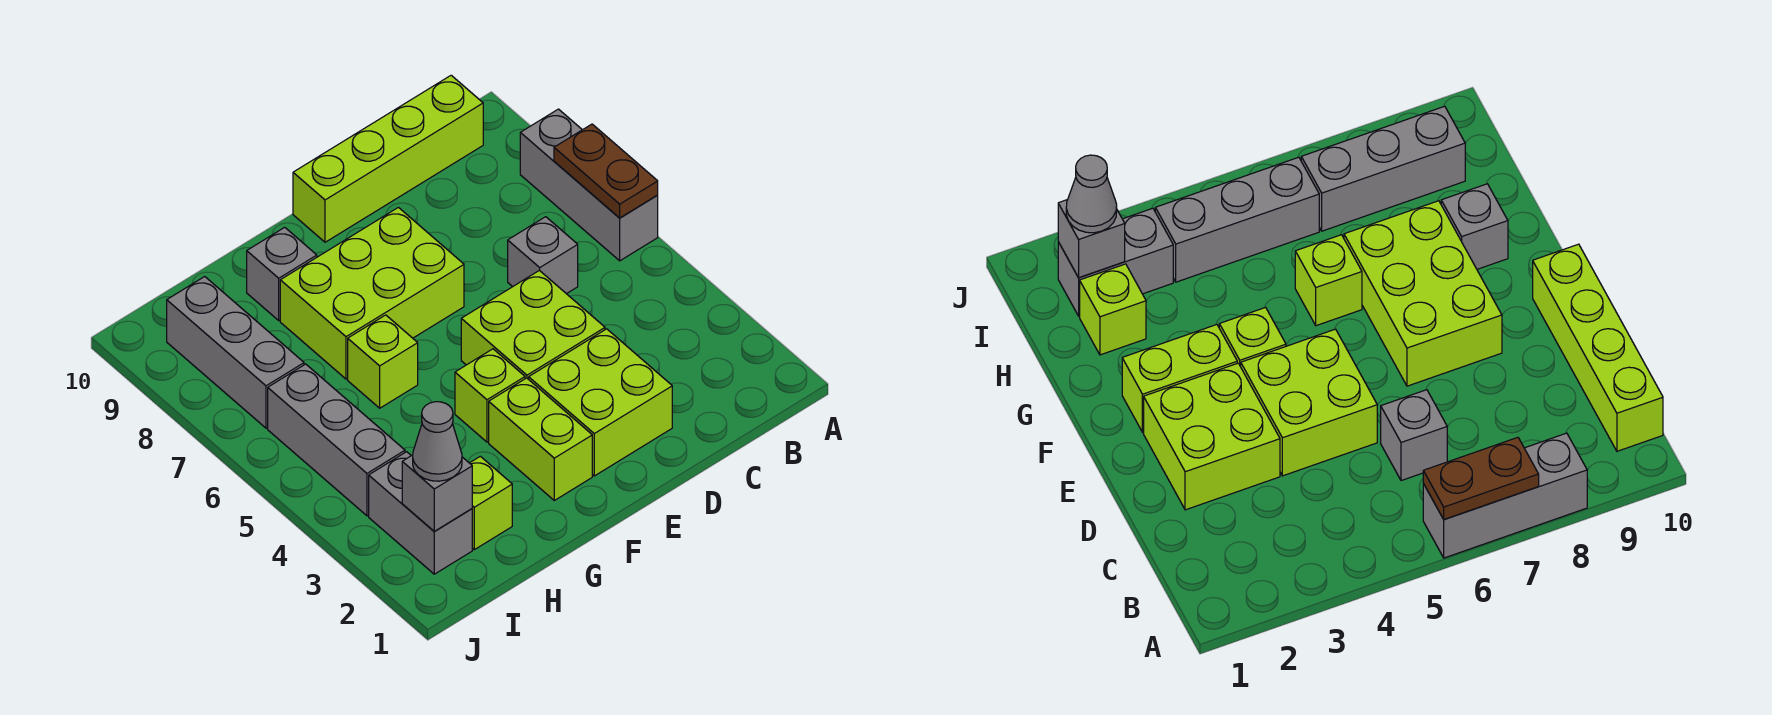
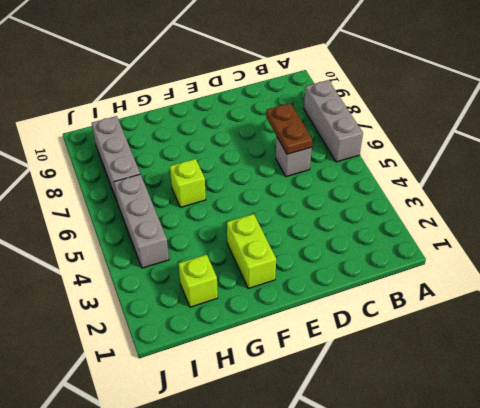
brown 1x2 plate [266,103,313,154] -> brown 1x2 plate moved to [554,124,658,218]
none -> lime 1x4 brick [293,75,483,242]
none -> lime 2x2 brick [529,329,672,476]
none -> lime 2x2 brick [461,270,605,379]

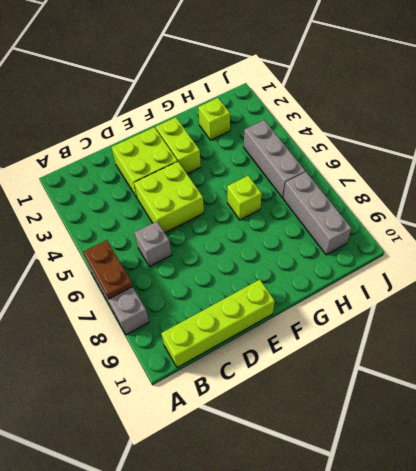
none -> lime 2x3 brick [280,207,464,379]
none -> lime 1x1 brick [455,349,525,442]
none -> grey 1x1 brick [247,227,317,320]

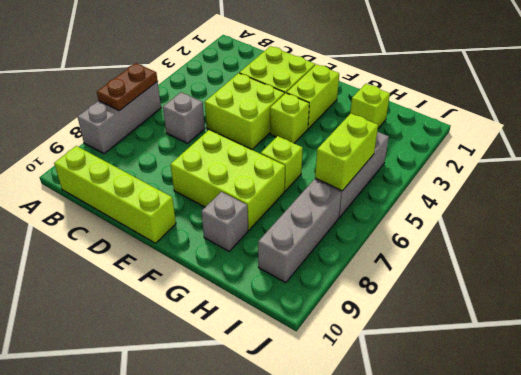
lime 1x2 brick [315,114,378,191] -> none
none -> grey 1x2 brick [369,452,472,574]
none -> grey 1x1 brick [402,455,472,531]
none -> grey 1x1 cone [413,402,462,481]

